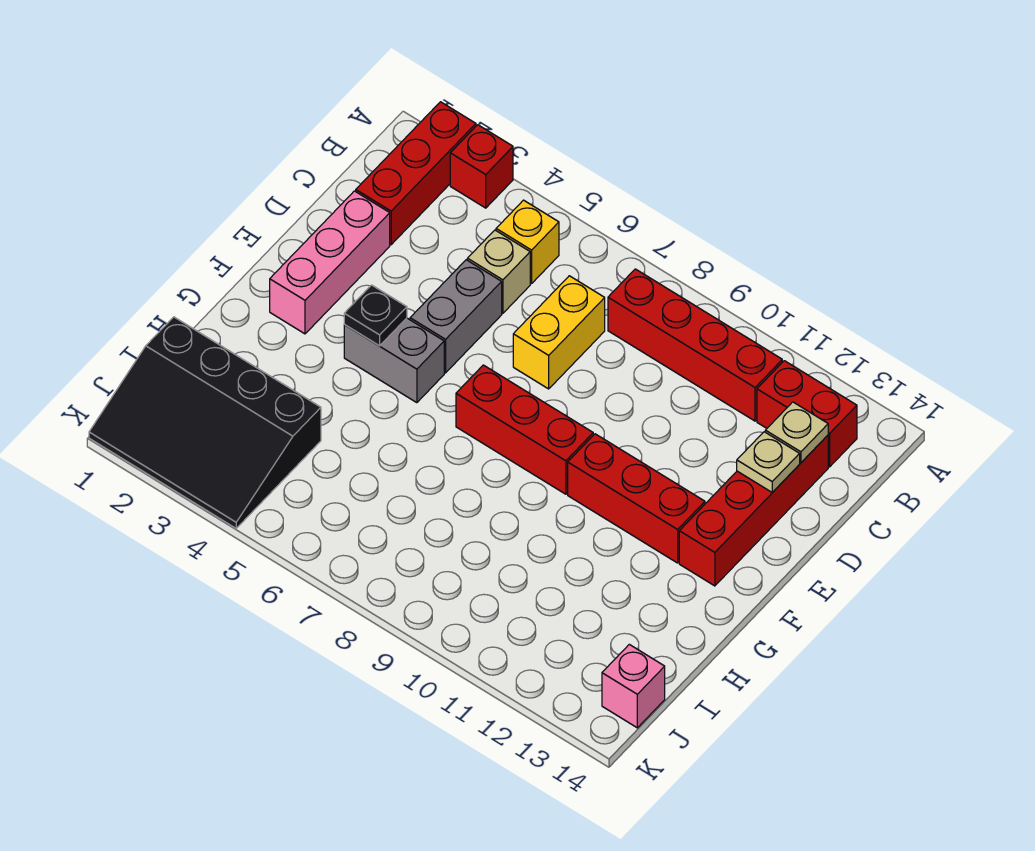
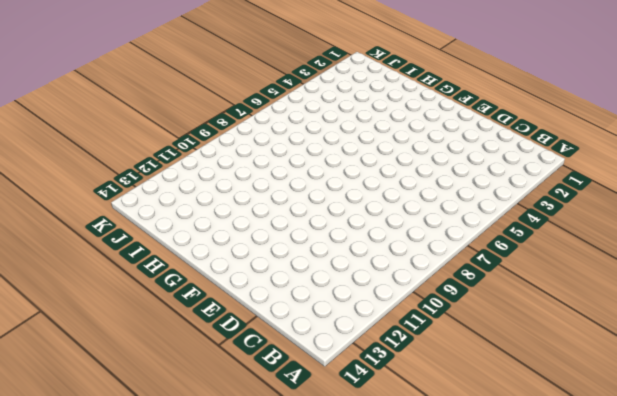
none -> red 1x3 brick [356,102,476,245]
none -> red 1x1 brick [450,125,513,208]
none -> yellow 1x1 brick [496,200,559,284]

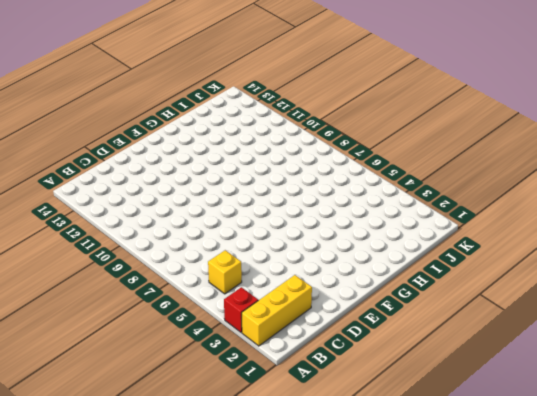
yellow 1x3 brick [242,275,312,346] -> red 1x3 brick [356,102,476,245]
none -> red 1x4 brick [608,269,782,421]
none -> red 1x2 brick [757,361,857,467]
none -> tan 1x1 brick [467,230,530,313]

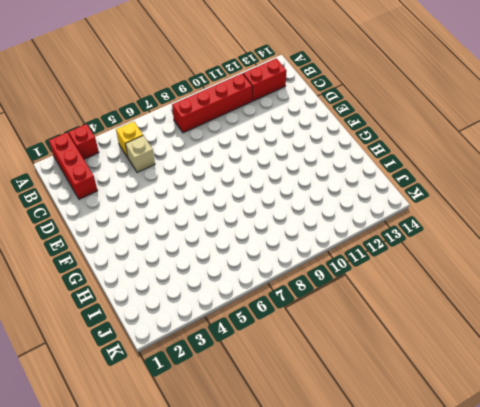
none -> yellow 1x2 brick [513,276,605,389]
none -> red 1x4 brick [679,435,828,586]
none -> pink 1x3 brick [270,191,390,334]

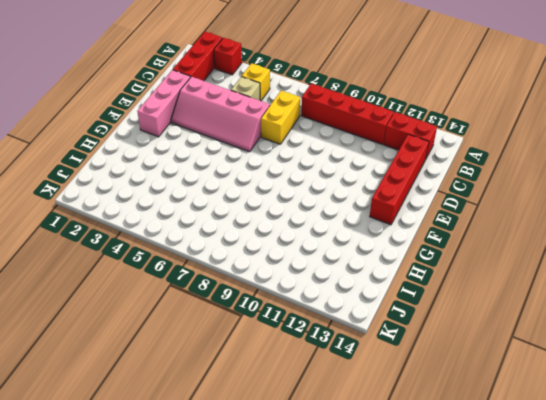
pink 2x4 slope [171,77,270,152] -> grey 1x2 brick [410,260,502,373]
none -> grey 1x2 brick [344,318,444,403]
none -> red 1x3 brick [456,365,593,494]
none -> red 1x3 brick [568,434,705,563]

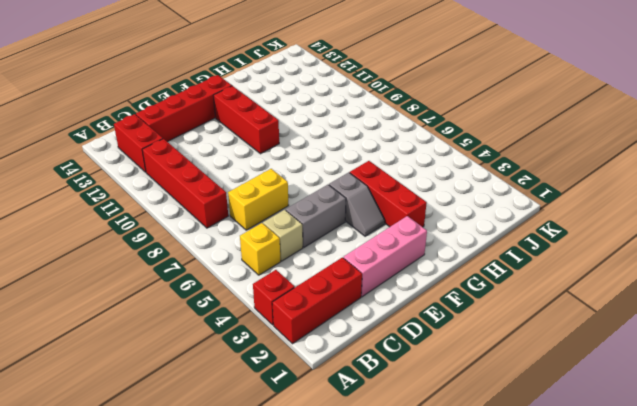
grey 1x2 slope [329,172,385,236] -> grey 1x2 brick [344,318,444,403]
red 1x3 brick [350,161,427,227] -> red 1x3 brick moved to [456,365,593,494]
none -> black 3x4 slope [89,317,321,528]
none -> pink 1x1 brick [602,644,665,728]
none -> tan 1x1 plate [765,402,828,463]

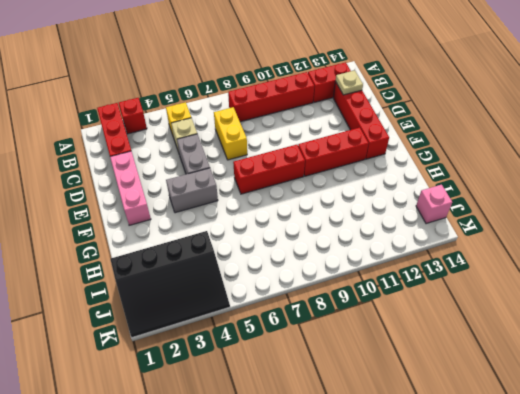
none -> tan 1x1 plate [737,432,800,492]
none -> black 1x1 plate [344,285,407,346]

